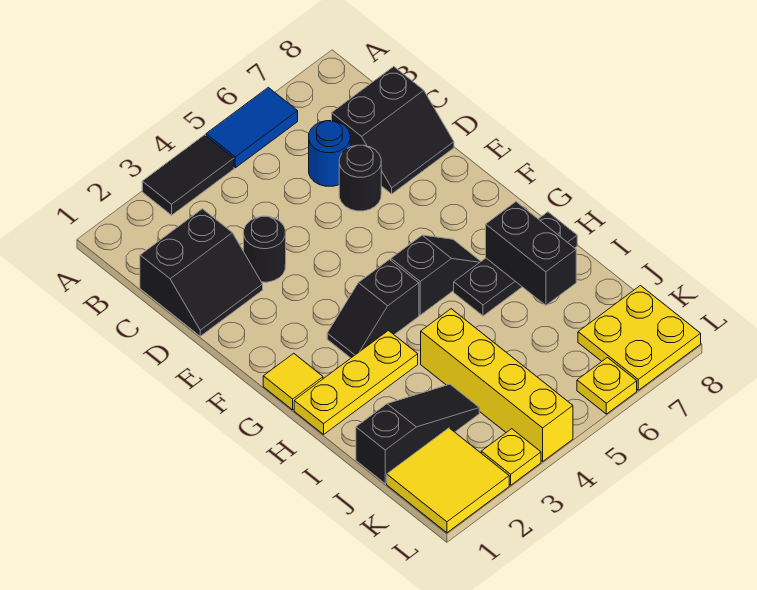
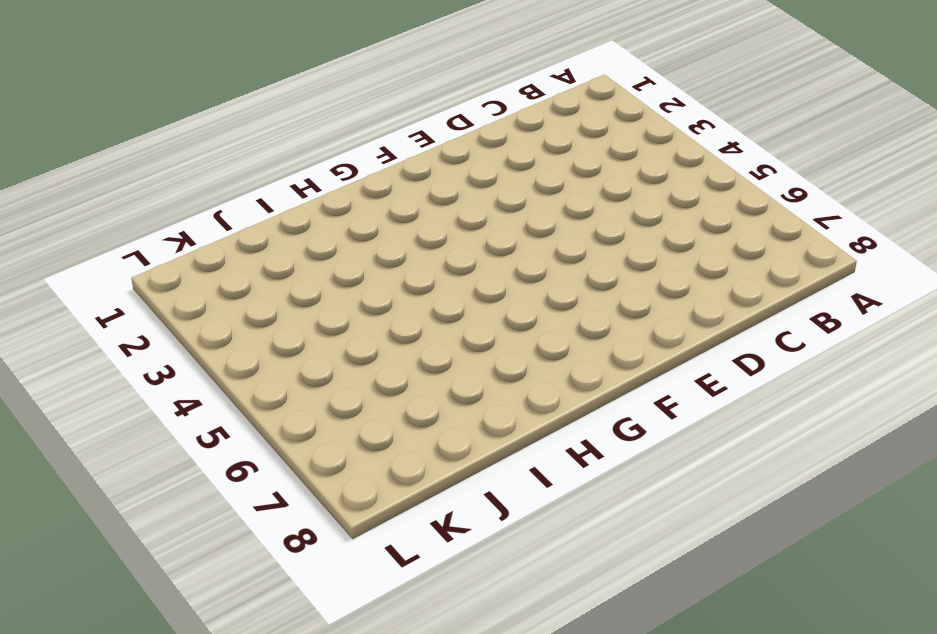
none -> black 1x2 tile [142,135,234,215]
none -> blue 1x2 tile [206,87,298,168]
none -> black 2x2 slope [140,209,263,336]

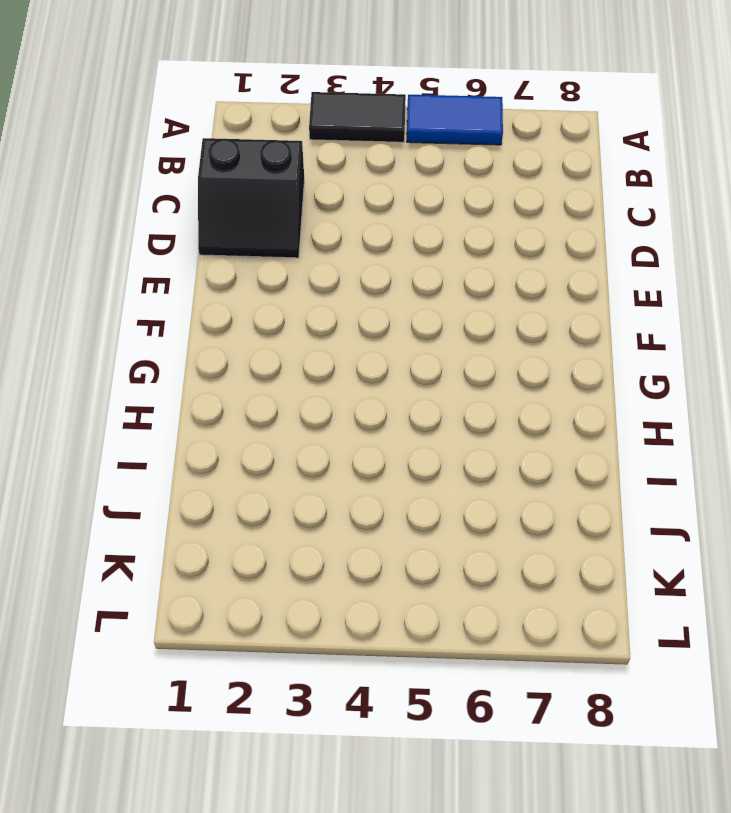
none -> blue 1x1 round brick [309,121,350,186]
none -> black 2x2 slope [332,67,454,194]
none -> black 1x1 round brick [244,216,286,282]

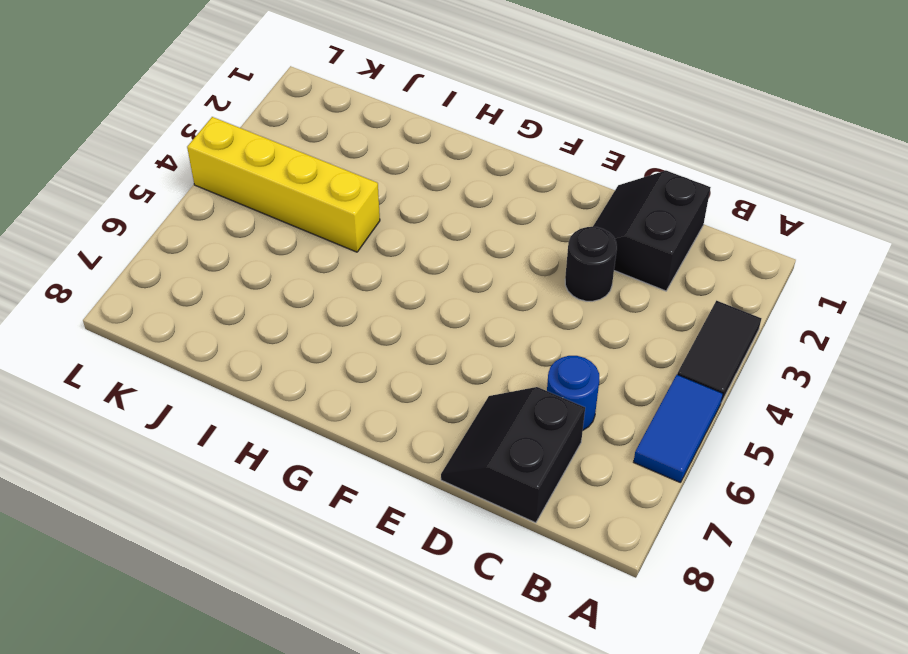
none -> black 1x1 round brick [339,145,381,211]
none -> yellow 1x1 tile [263,353,323,410]
none -> black 1x2 slope [327,260,419,358]

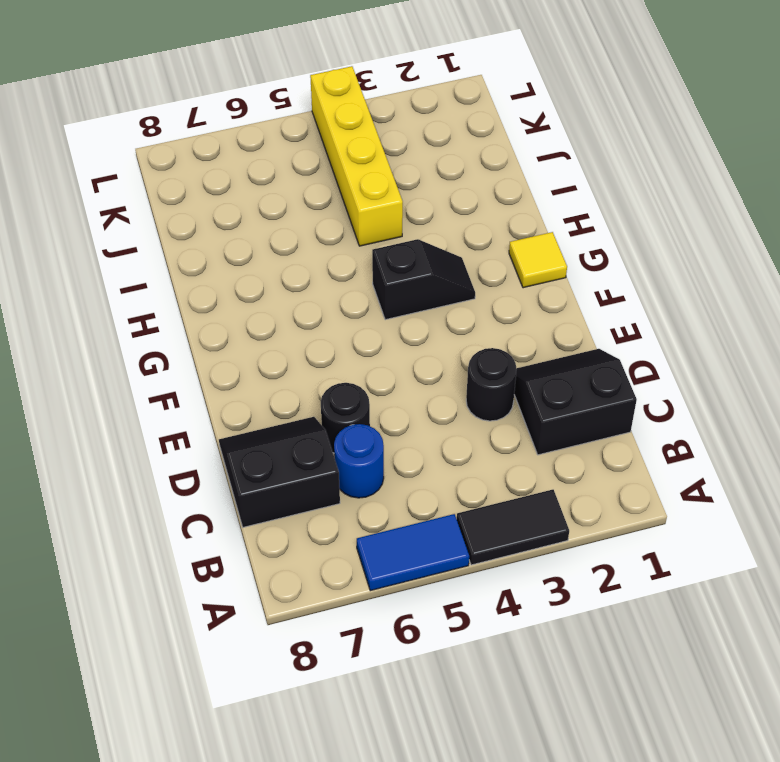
none -> black 1x2 slope [391,235,481,315]
none -> yellow 1x3 plate [294,331,418,434]
none -> black 1x3 plate [454,212,577,316]

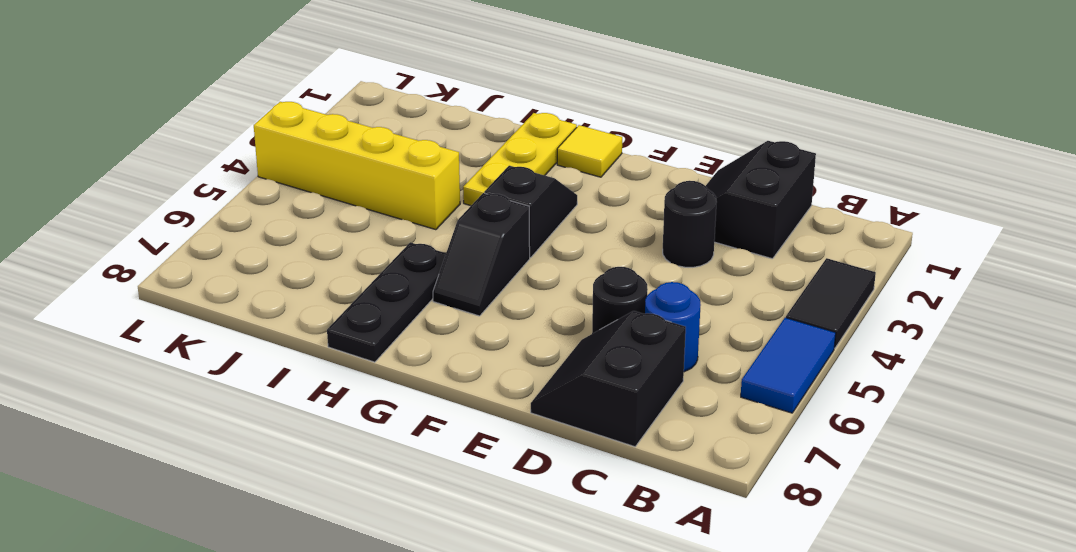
none -> black 1x3 slope [356,384,479,483]
none -> yellow 2x2 tile [387,428,509,533]
none -> yellow 2x2 plate [578,286,701,390]

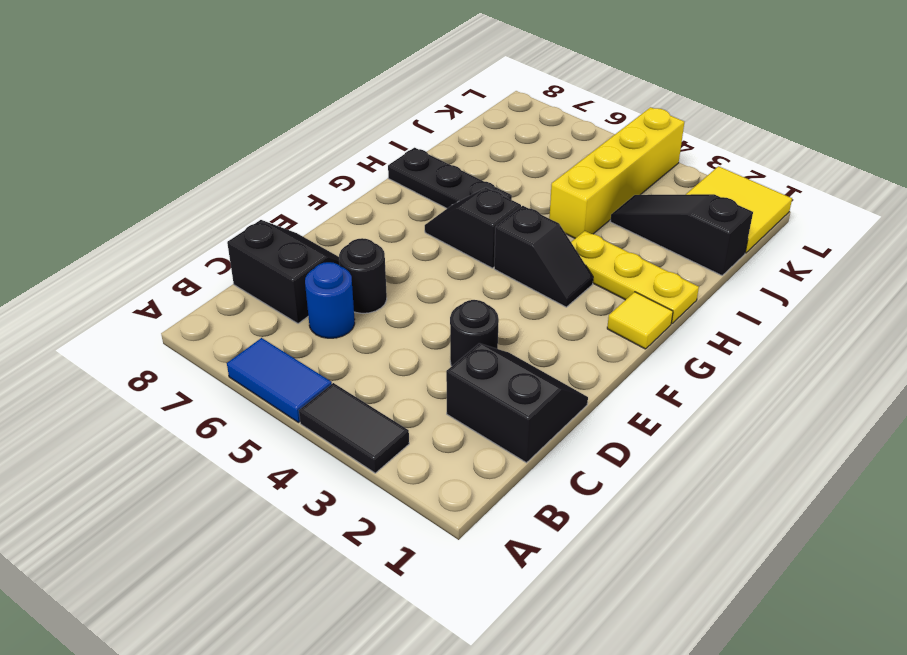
none -> yellow 2x2 plate [578,286,701,390]
none -> yellow 1x1 plate [481,429,541,485]
none -> yellow 1x1 plate [577,358,637,414]

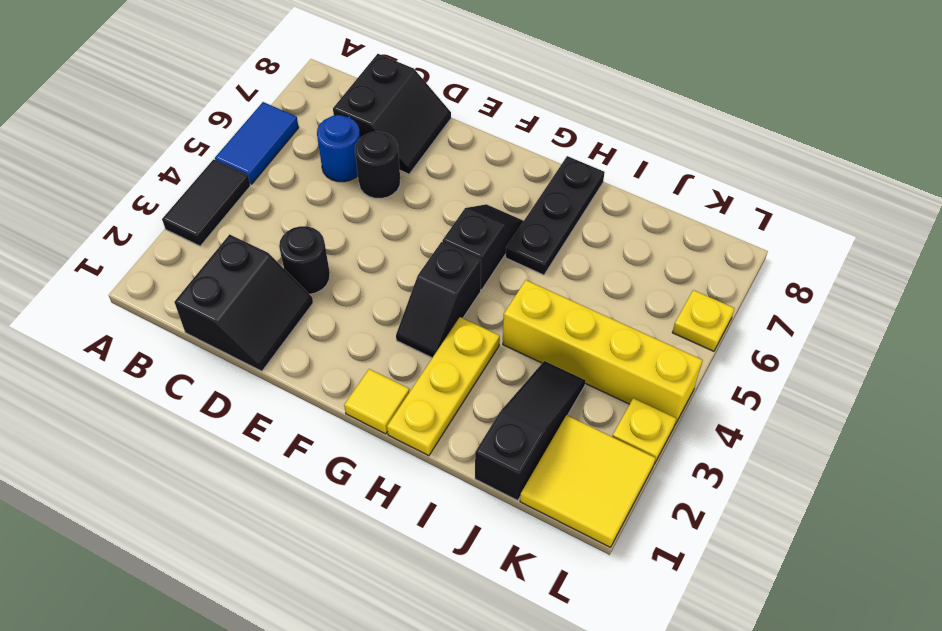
none -> yellow 2x2 plate [578,286,701,390]
none -> black 1x2 brick [486,202,576,305]

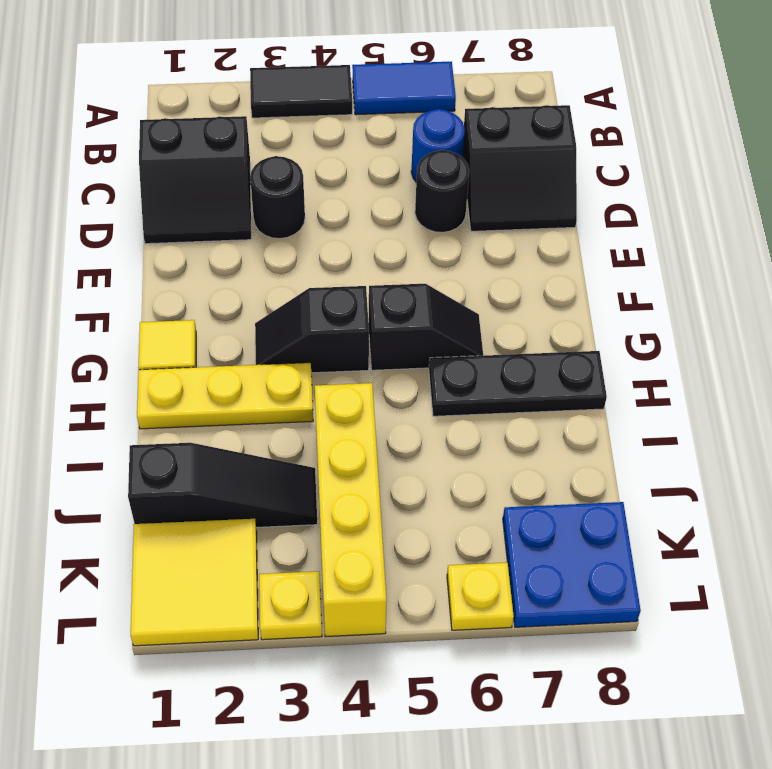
blue 2x2 plate [503,502,641,627] -> yellow 2x2 plate [578,286,701,390]
none -> black 1x2 brick [486,202,576,305]

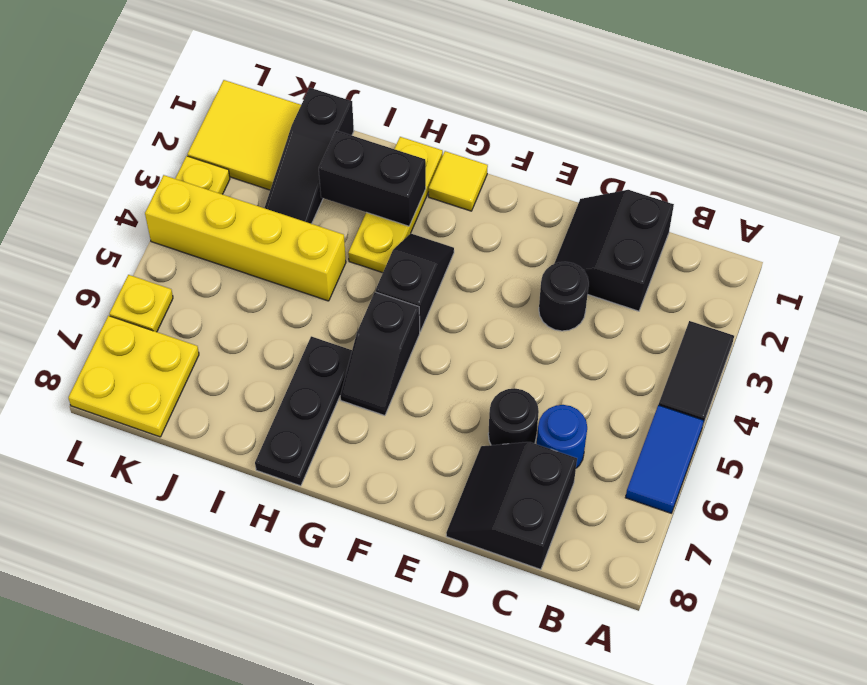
black 1x2 brick [319,131,426,226] -> black 1x2 brick moved to [486,202,576,305]

